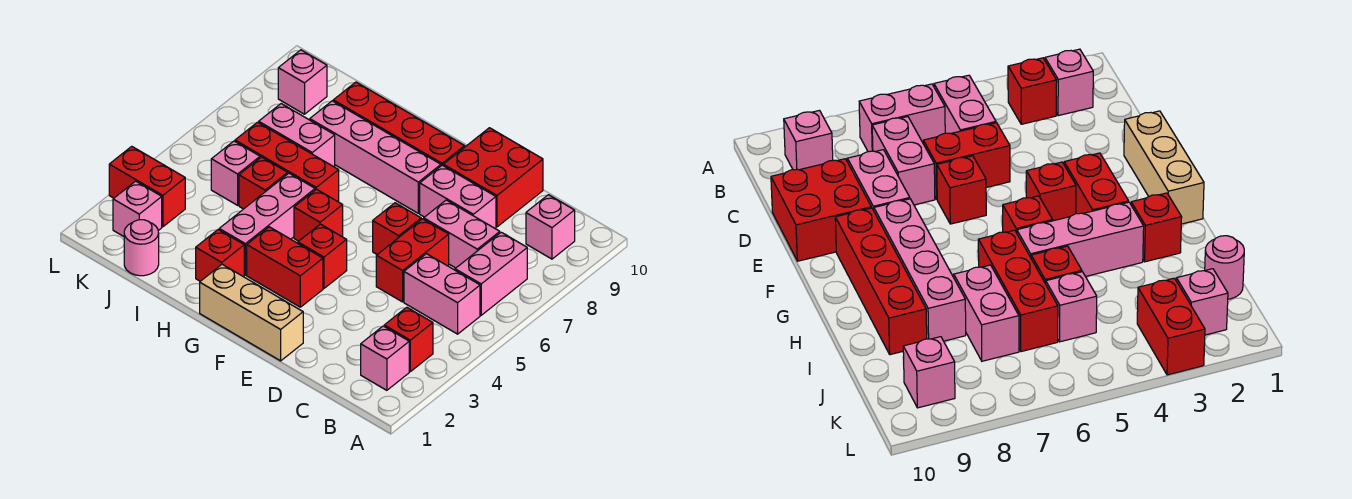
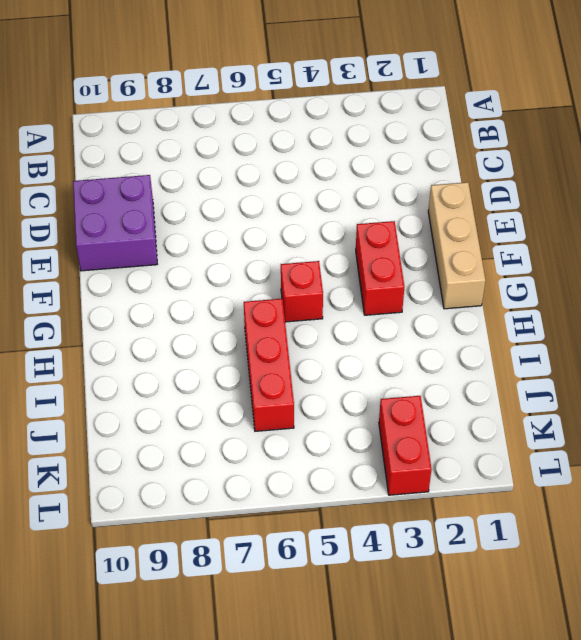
purple 2x2 brick [73,175,157,271] -> red 2x2 brick [443,128,543,227]
none -> pink 1x1 brick [361,326,409,390]
none -> red 1x1 brick [384,307,433,372]
none -> pink 1x2 brick [404,254,480,334]

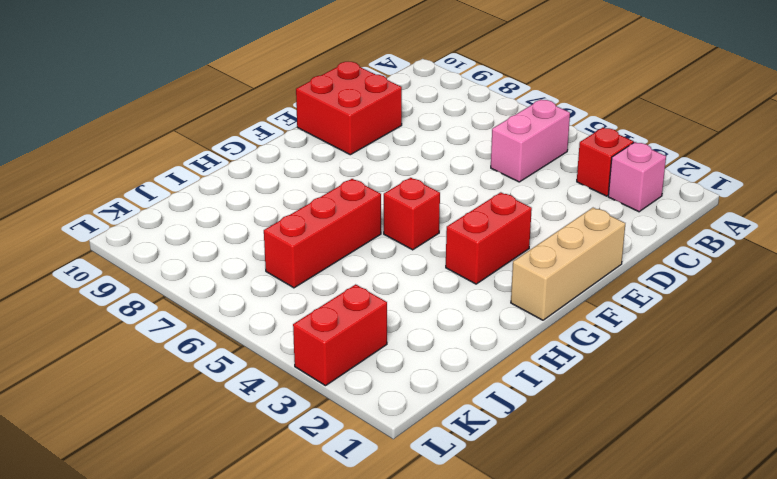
none -> pink 1x2 brick [455,232,527,315]
none -> pink 1x1 brick [526,195,575,259]
none -> pink 1x2 brick [424,200,500,268]

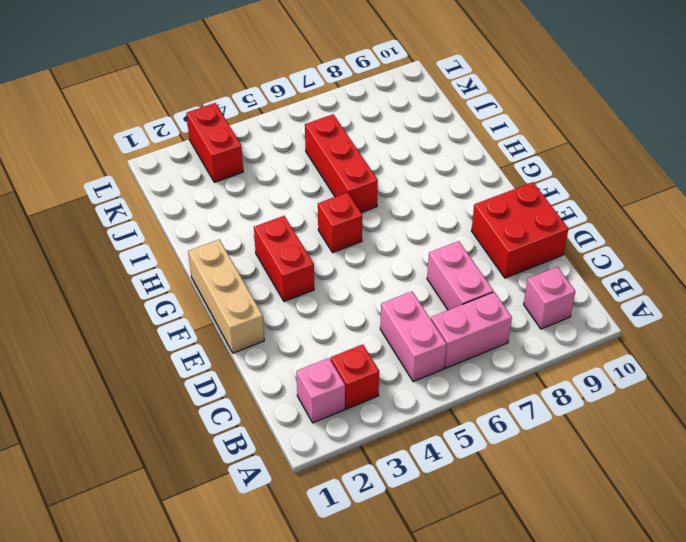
none -> red 1x2 brick [376,219,449,302]
none -> pink 1x2 brick [420,165,496,228]
none -> red 1x1 brick [373,203,421,255]

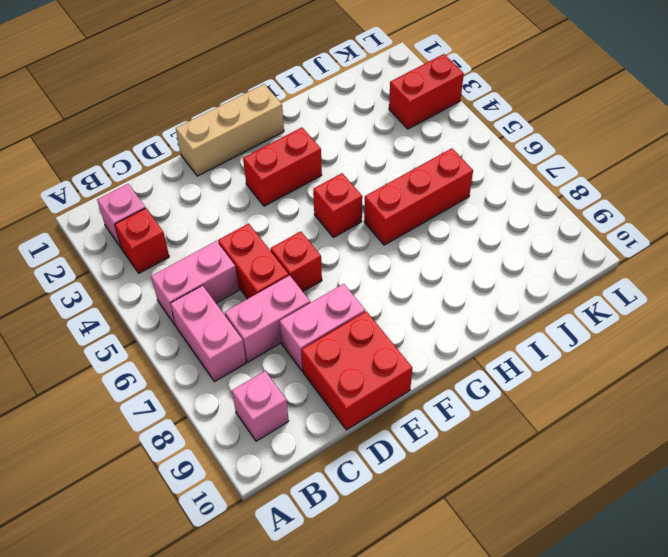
none -> red 1x1 brick [298,224,347,288]
none -> pink 1x4 brick [310,101,441,213]
none -> red 1x4 brick [333,82,465,166]

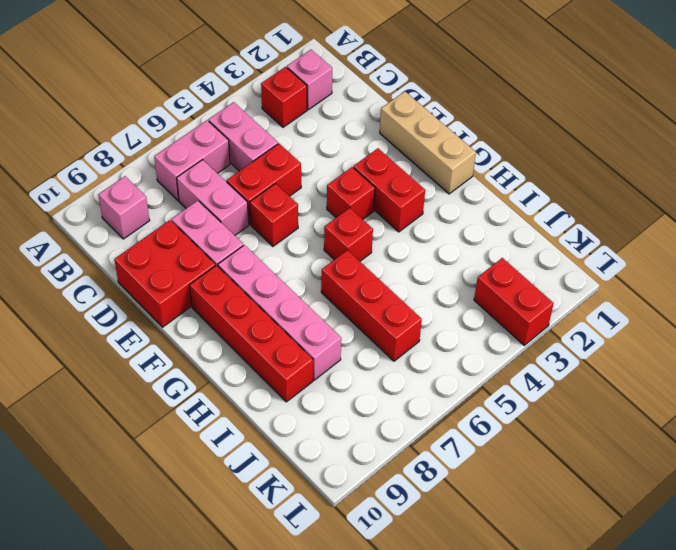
none -> red 1x1 brick [196,230,244,281]
none -> pink 1x3 brick [219,173,315,275]
none -> red 1x1 brick [239,157,288,209]

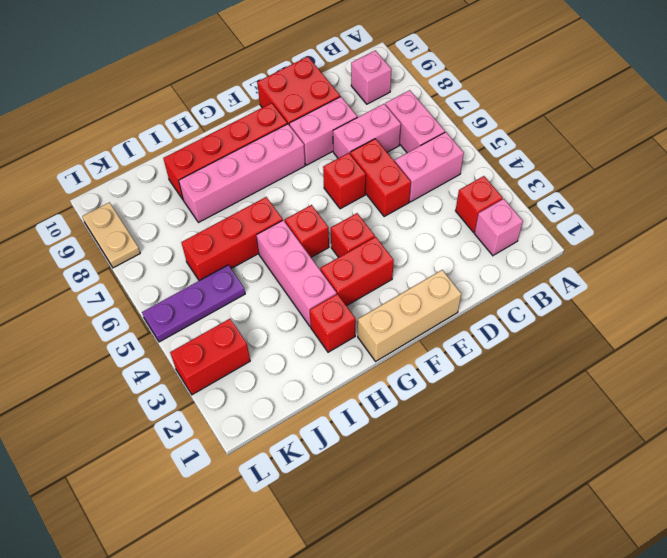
purple 1x3 plate [142,265,245,342] -> pink 1x1 brick [211,141,260,205]
tan 1x2 plate [82,202,140,268] -> none
none -> red 1x1 brick [239,157,288,209]
none -> pink 1x2 brick [259,104,335,167]
none -> pink 1x1 round brick [124,220,159,276]

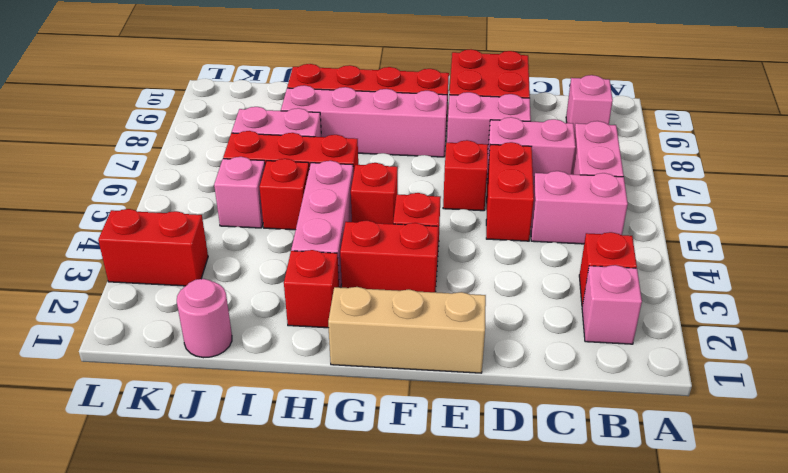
none -> pink 1x1 brick [113,181,162,236]
none -> pink 1x1 brick [278,50,327,114]

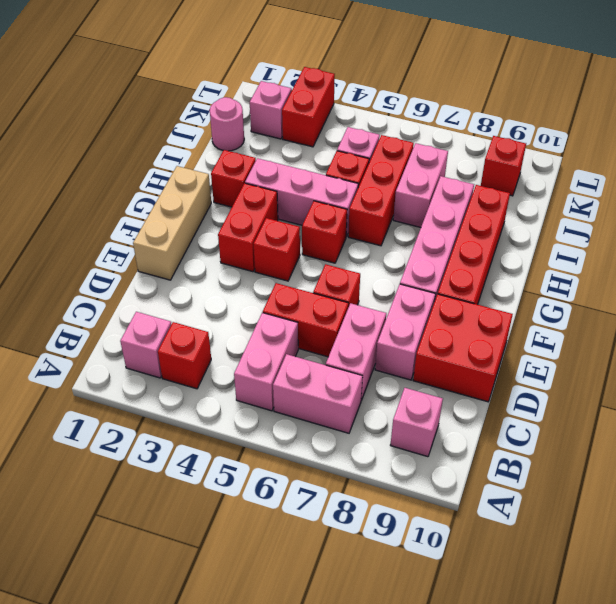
red 1x1 brick [481,136,526,196] -> pink 1x1 brick [278,50,327,114]

